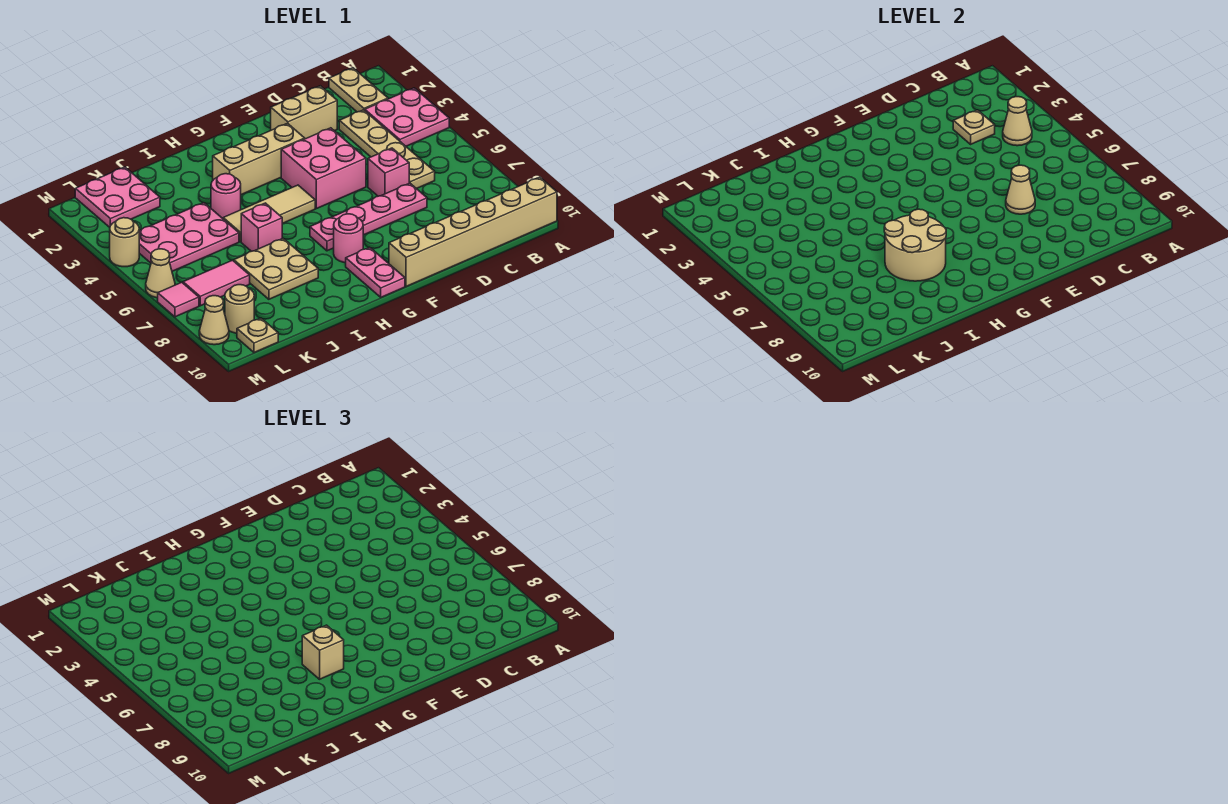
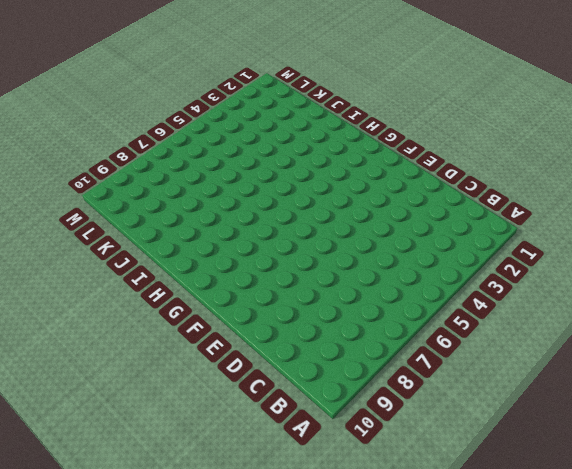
none -> pink 2x2 plate [365,88,449,146]
none -> tan 1x6 brick [389,177,557,286]
none -> tan 1x2 plate [329,68,388,112]

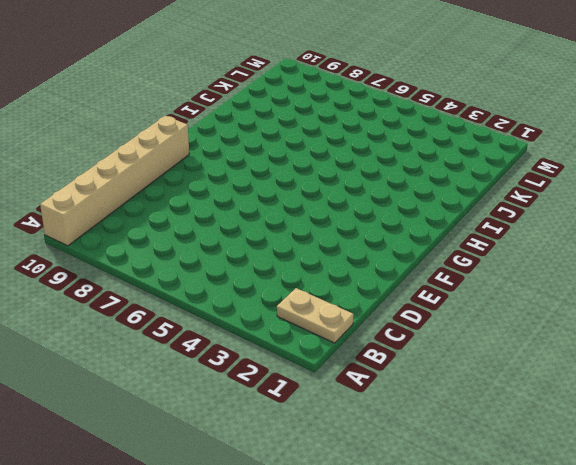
none -> pink 2x2 plate [365,88,449,146]
none -> tan 1x4 plate [339,110,435,189]
none -> tan 1x2 brick [271,86,337,139]

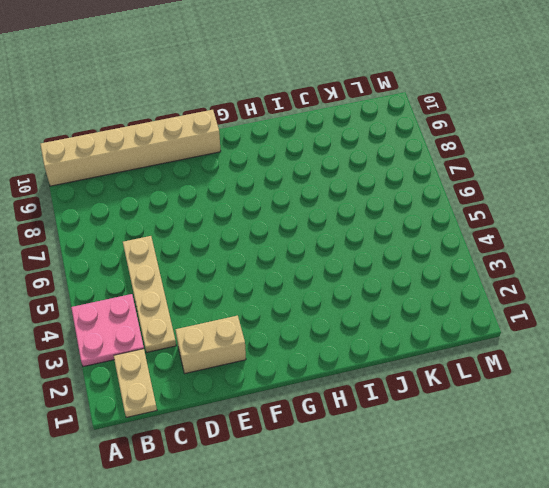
none -> pink 1x1 brick [368,148,409,196]
none -> pink 1x4 plate [310,183,427,251]
none -> pink 2x2 brick [281,128,366,209]

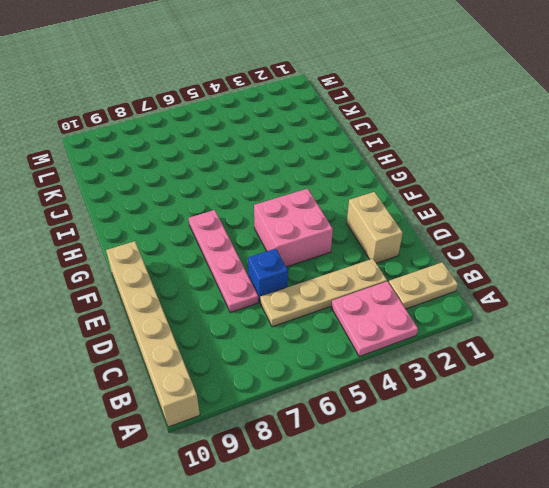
blue 1x1 brick [248,248,288,302] -> pink 1x1 brick [368,148,409,196]
none -> tan 1x3 brick [213,123,305,195]
none -> tan 1x3 tile [223,185,315,242]
none -> pink 1x1 round brick [334,214,363,263]

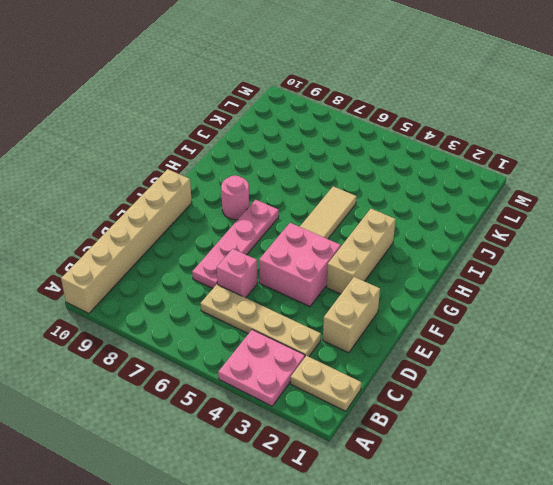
none -> pink 1x2 plate [346,247,405,297]
none -> pink 1x1 round brick [211,174,241,218]
none -> pink 1x1 brick [241,203,282,251]

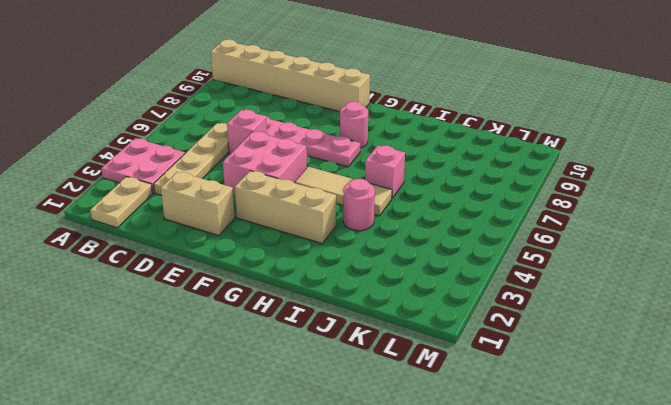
none -> pink 1x2 plate [346,247,405,297]
none -> tan 2x2 plate [234,238,318,299]
none -> pink 2x3 plate [139,203,239,271]

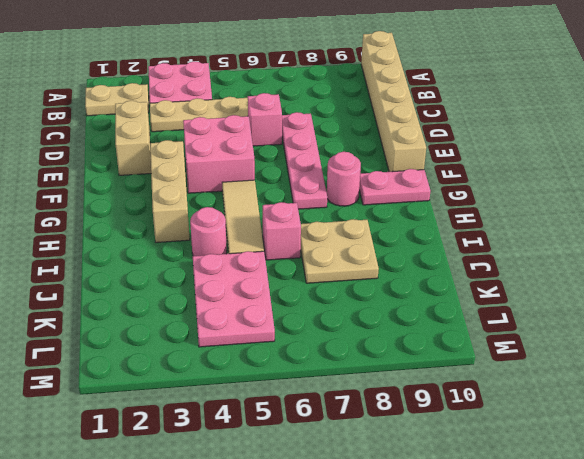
none -> pink 2x2 plate [75,167,160,227]
none -> pink 1x2 tile [183,260,250,306]
none -> tan 1x1 round brick [225,285,254,333]

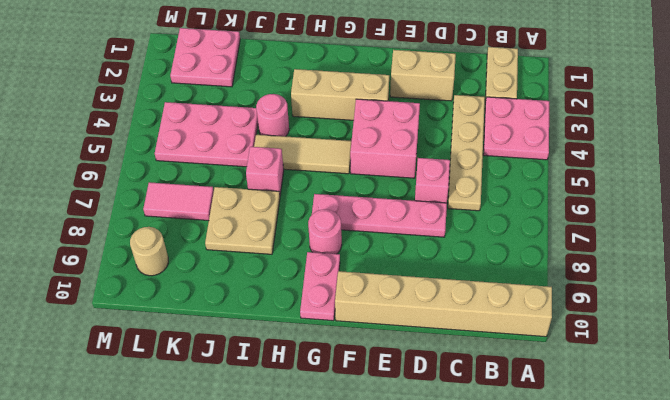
none -> tan 1x1 plate [237,318,278,353]
none -> tan 1x1 round brick [110,218,139,267]
none -> tan 1x1 cone [146,249,175,298]

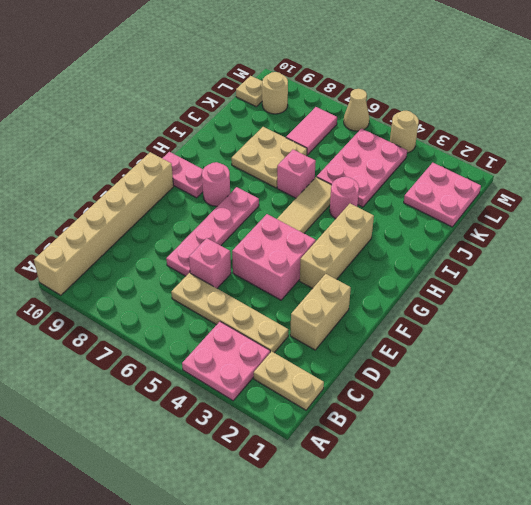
none -> pink 1x1 tile [158,282,199,317]
none -> tan 1x1 cone [199,296,229,345]
none -> tan 1x1 cone [1003,97,1032,146]

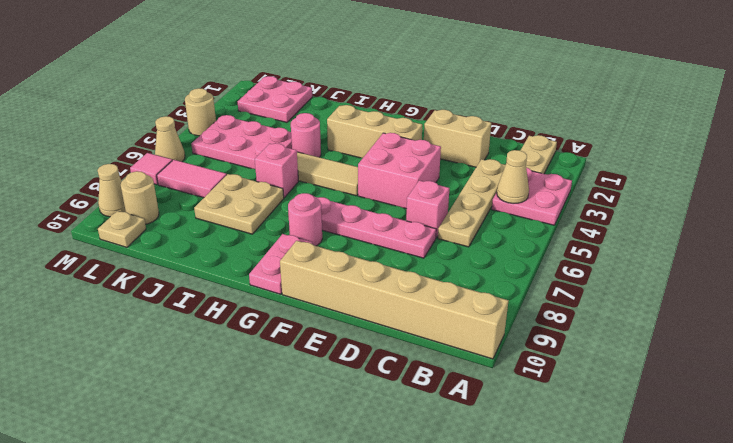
none -> tan 1x1 plate [953,110,995,144]
none -> tan 1x1 cone [1006,165,1035,214]
none -> tan 2x2 round brick [884,209,946,281]

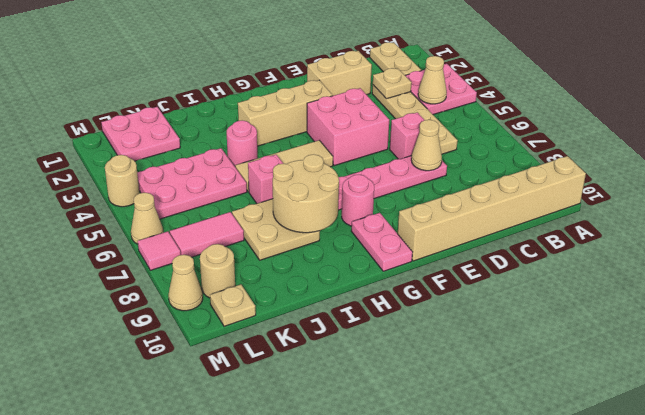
none -> tan 1x1 brick [302,625,344,679]

